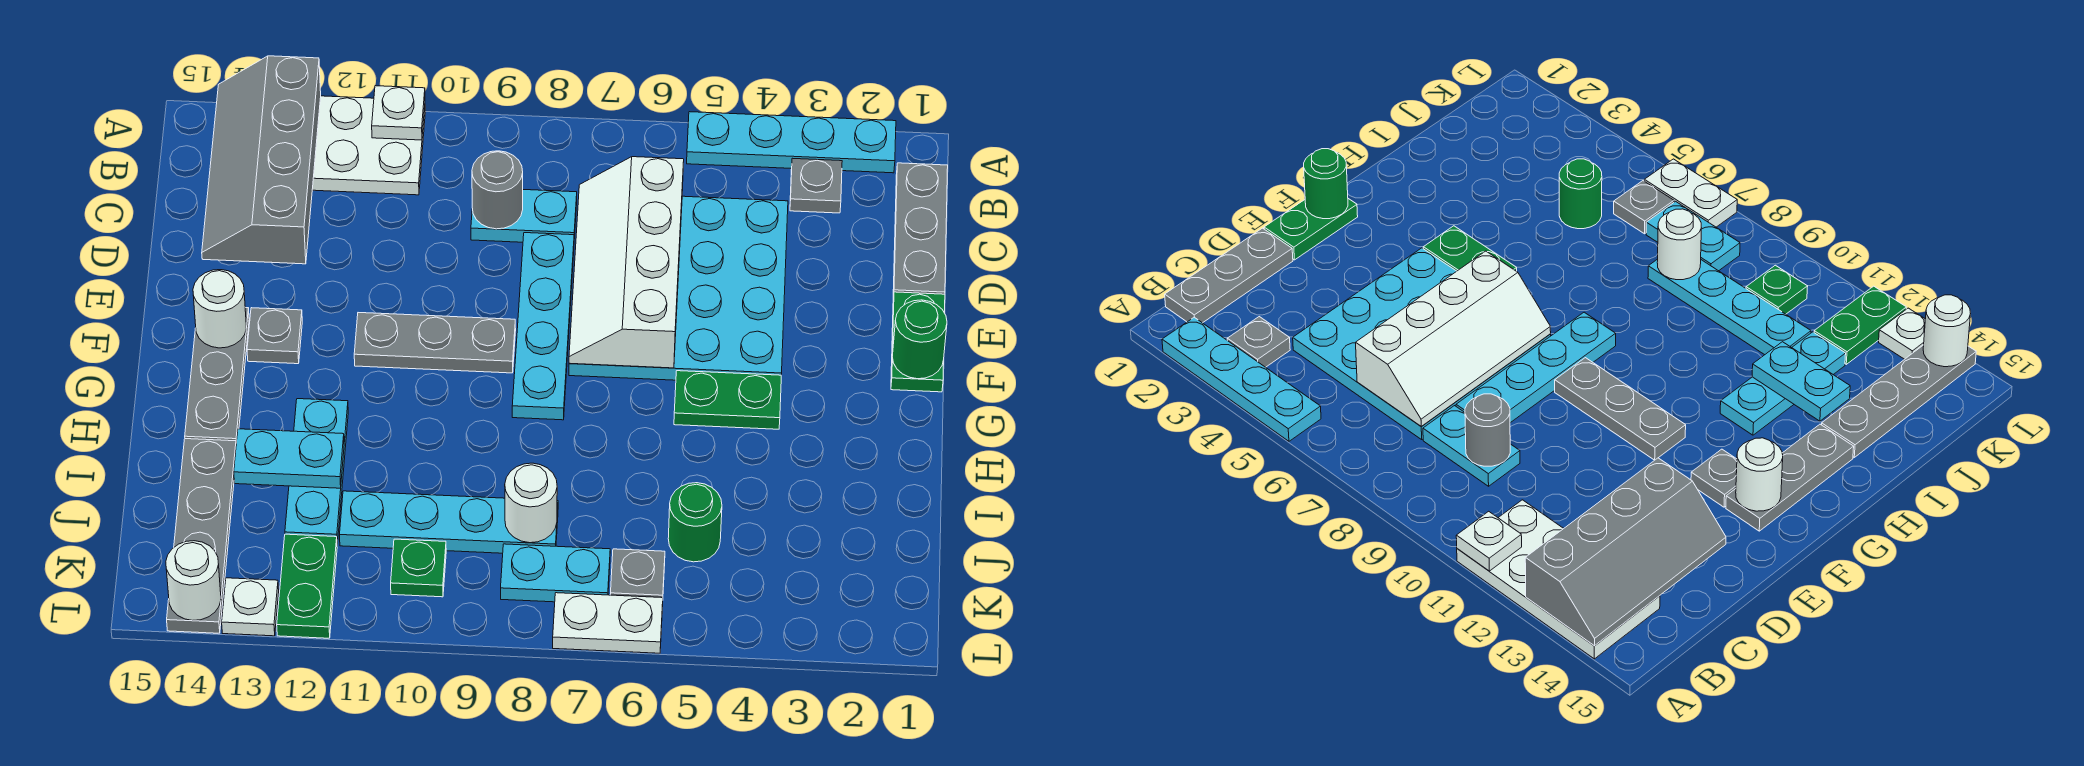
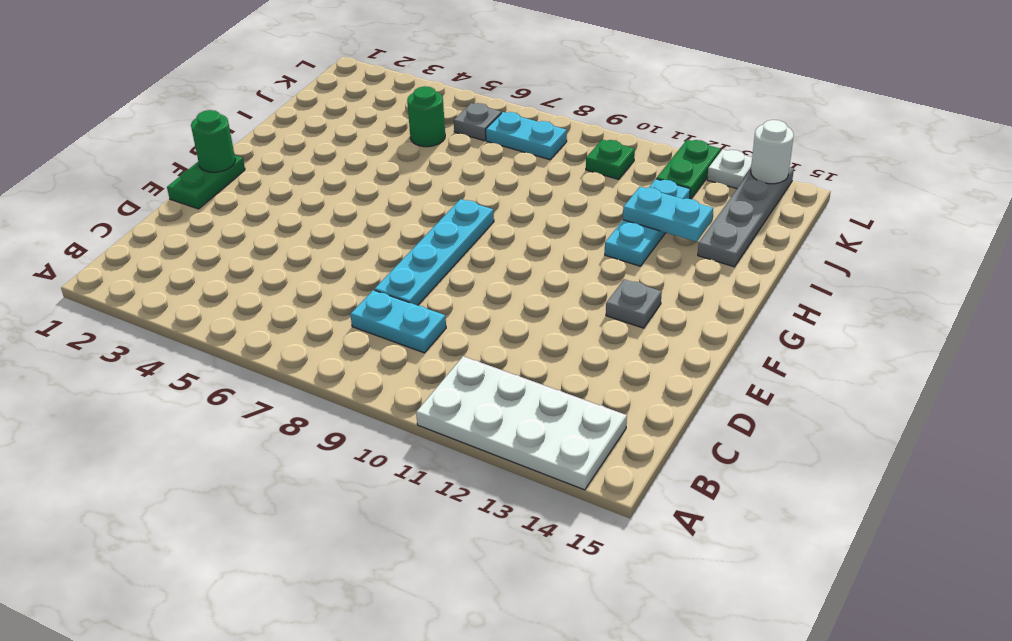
none -> cyan 1x4 plate [687,112,896,173]
none -> grey 1x3 plate [893,163,948,299]
none -> grey 1x1 plate [790,158,842,213]
none -> cyan 4x4 plate [569,196,788,380]

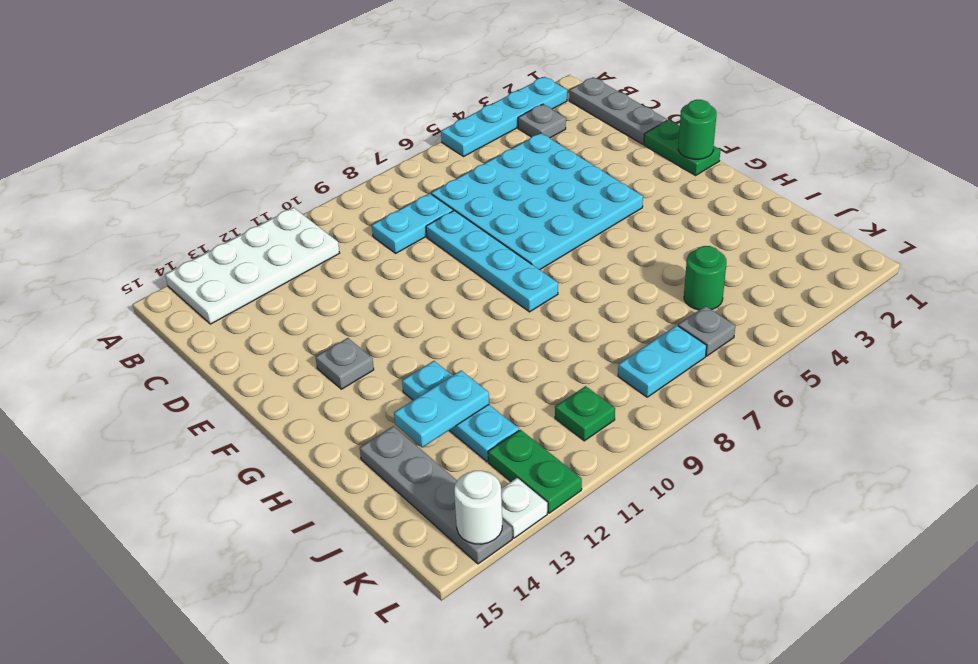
none -> grey 1x3 plate [354,313,516,373]
none -> grey 1x3 plate [185,308,249,443]
none -> green 1x2 plate [674,371,781,429]
none -> cyan 1x4 plate [340,491,558,553]

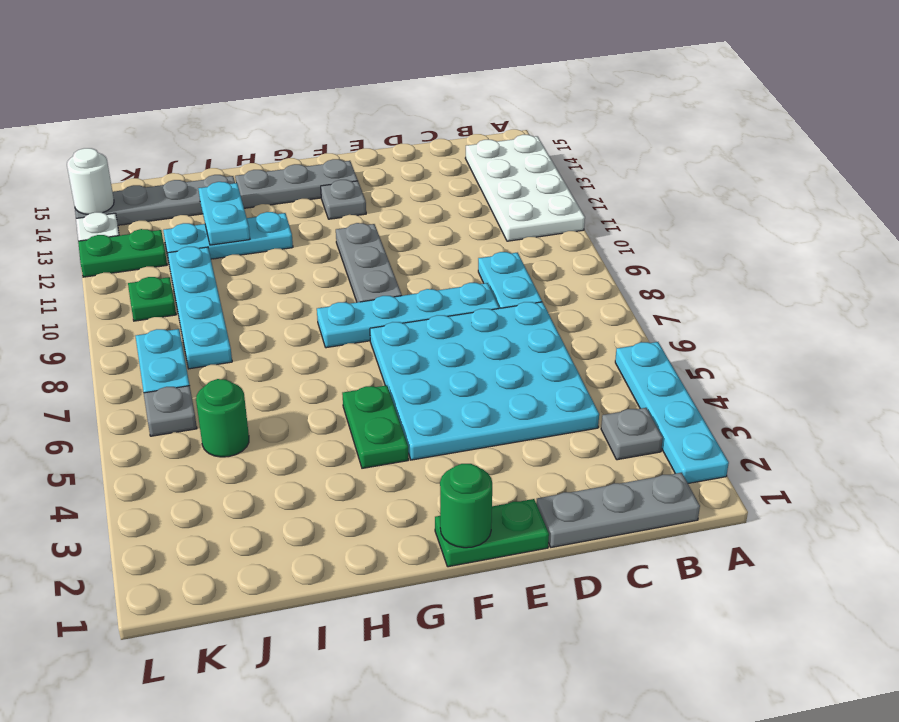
none -> white 1x2 plate [553,593,663,653]
none -> white 1x1 plate [372,86,425,140]
none -> grey 2x4 slope [202,56,321,264]
none -> white 2x4 slope [569,157,684,368]

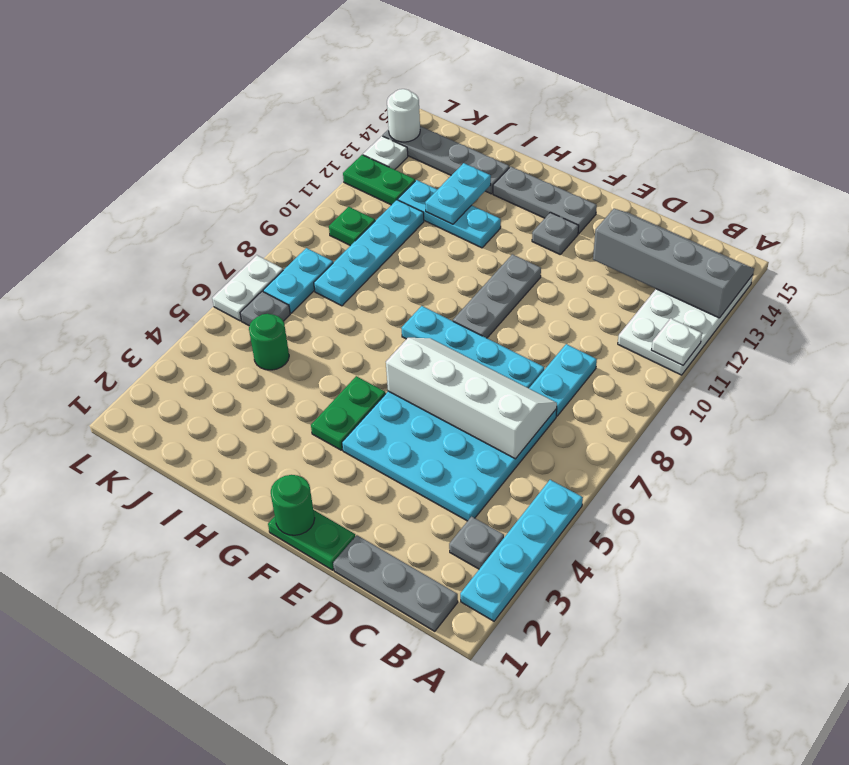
none -> grey 1x1 round brick [472,151,523,229]
none -> white 1x1 round brick [193,270,247,348]
none -> white 1x1 round brick [505,463,557,543]

